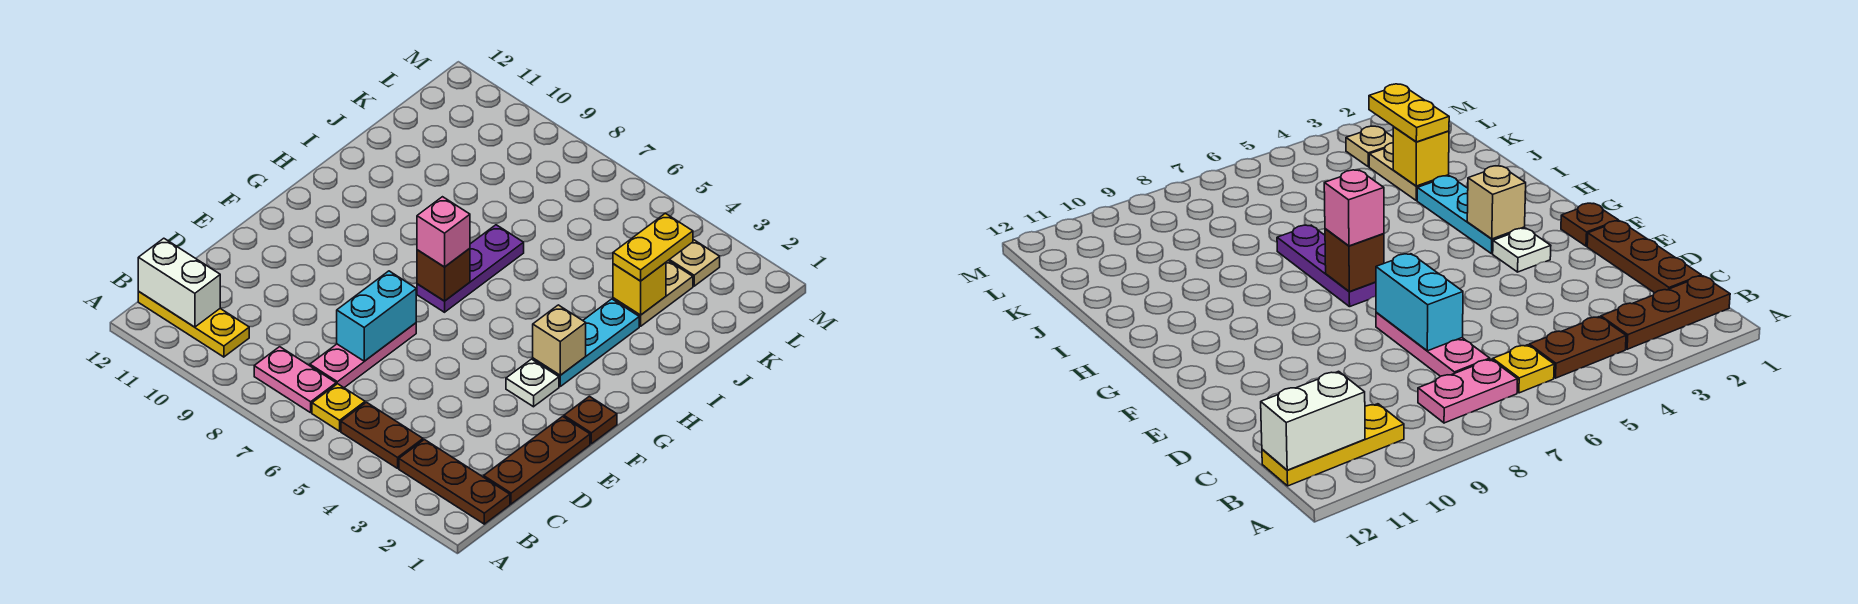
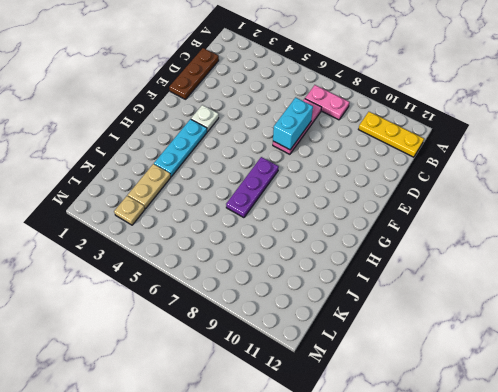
none -> brown 1x3 plate [399,440,510,524]
none -> brown 1x2 plate [341,402,423,468]
none -> yellow 1x1 plate [312,384,365,431]

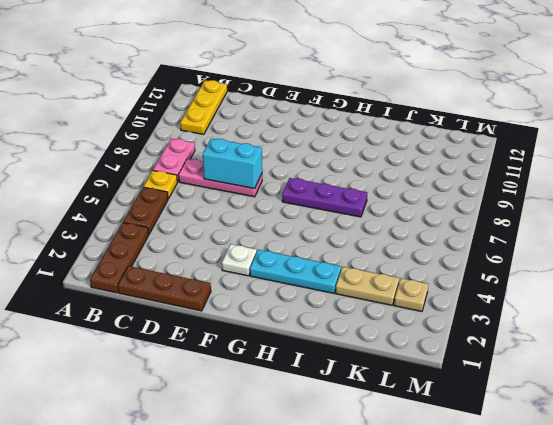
none -> brown 1x1 plate [564,396,617,444]
none -> white 1x2 brick [138,238,220,327]
none -> tan 1x1 brick [533,305,586,375]

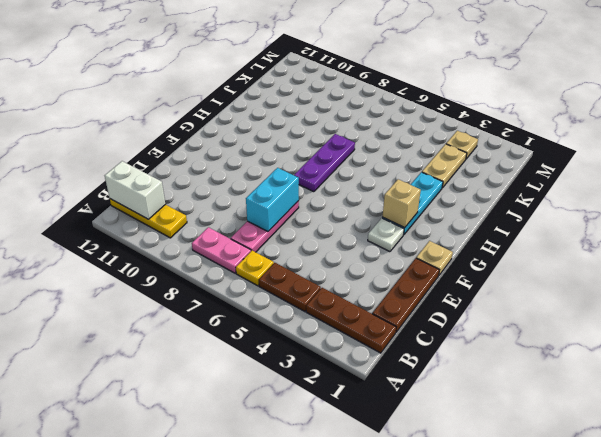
tan 1x1 plate [416,241,453,275] -> brown 1x1 plate [564,396,617,444]
none -> brown 1x1 brick [417,248,470,301]
none -> yellow 1x1 brick [613,263,666,315]
none -> pink 1x1 brick [417,197,470,267]

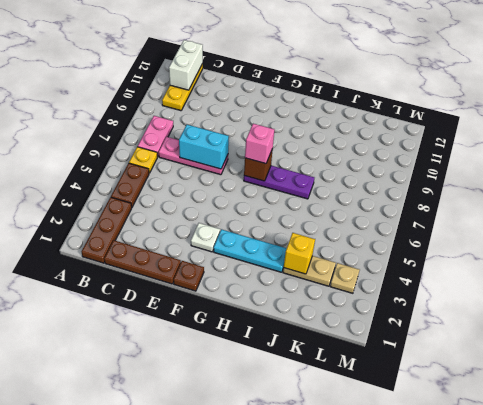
none -> tan 1x1 brick [533,305,586,375]
none -> yellow 1x2 plate [613,213,693,281]

